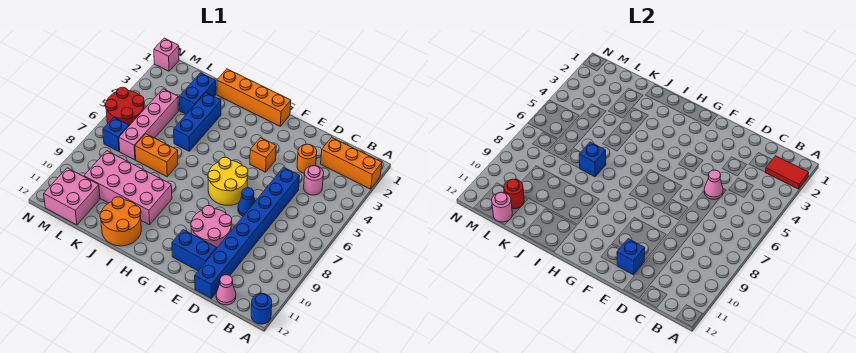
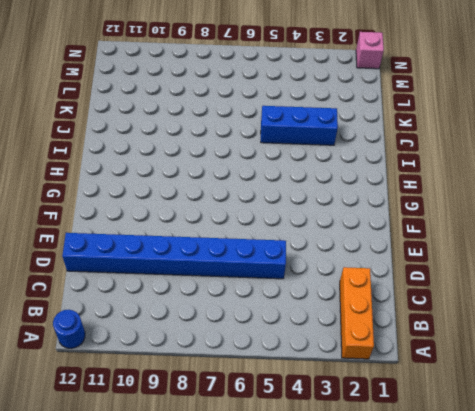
none -> pink 1x1 round brick [304,166,324,195]
none -> pink 1x1 cone [216,275,236,305]
none -> orange 1x1 round brick [297,144,317,174]

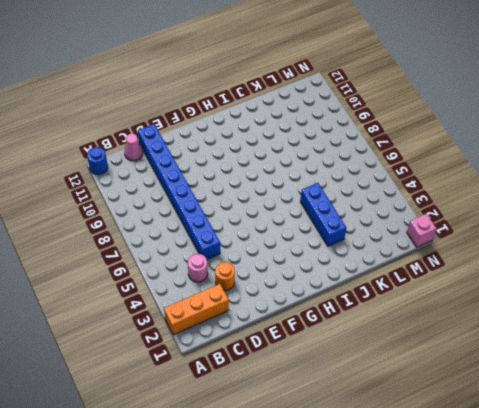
none -> blue 1x1 cone [238,188,255,216]
none -> pink 2x2 round brick [191,206,232,248]
none -> blue 1x2 brick [172,230,217,271]

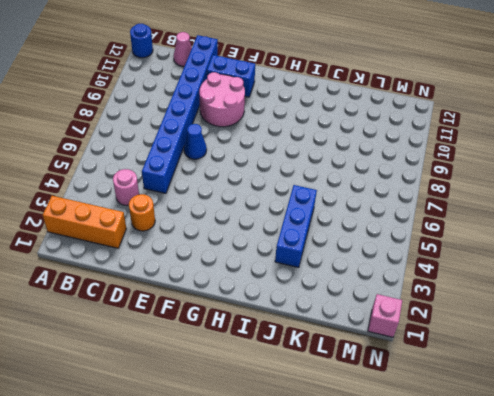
none -> orange 1x1 brick [250,138,276,172]
none -> yellow 2x2 round brick [208,157,248,205]
none -> orange 1x4 brick [217,69,291,126]

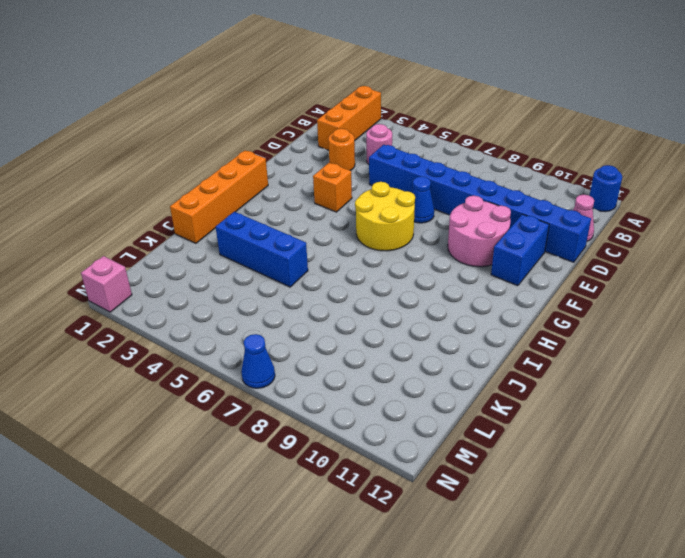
blue 1x1 cone [241,334,275,388] -> none
none -> pink 2x4 brick [84,151,172,225]
none -> orange 2x2 round brick [100,197,141,246]
none -> orange 1x2 brick [135,134,178,177]

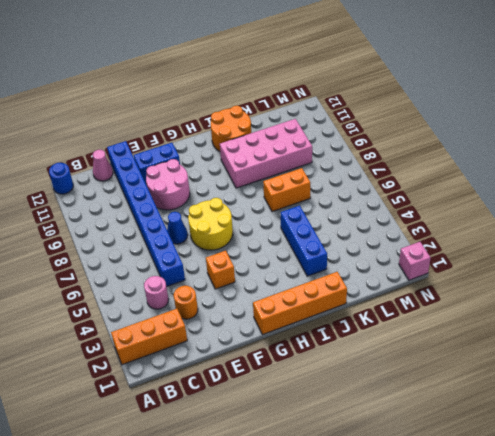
none -> blue 1x2 brick [179,73,216,114]
none -> pink 1x4 brick [119,89,179,160]
none -> pink 2x2 brick [44,168,100,225]

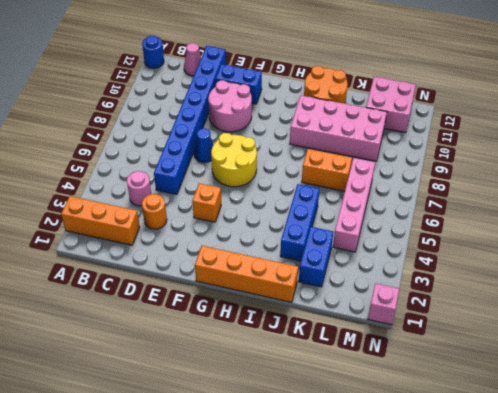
none -> red 2x2 round brick [105,87,144,126]
none -> blue 1x1 brick [103,117,129,151]
none -> red 1x2 tile [765,156,809,189]

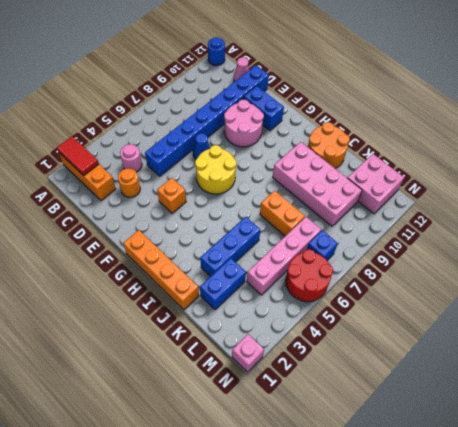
none -> pink 1x1 cone [704,170,723,199]
none -> blue 1x1 brick [617,239,645,275]
none -> blue 1x1 brick [579,142,606,177]

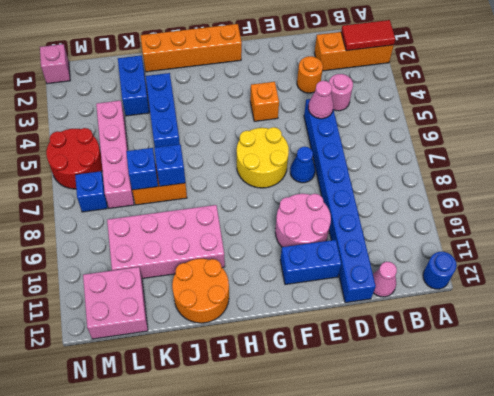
blue 1x1 brick [126,148,158,190] -> blue 1x1 brick moved to [617,239,645,275]
none -> red 1x1 round brick [504,179,524,209]
none -> pink 1x1 round brick [492,192,512,222]

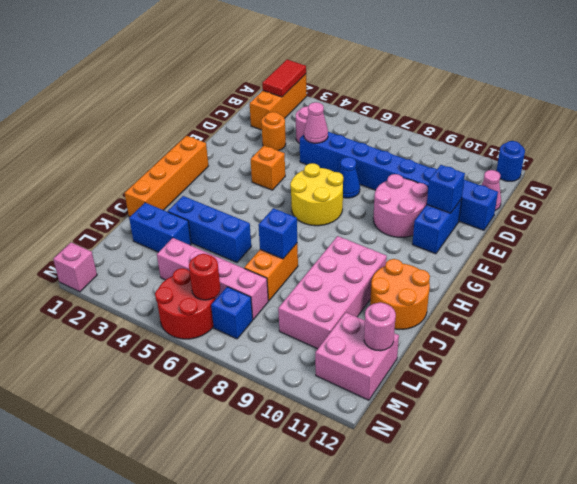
red 1x1 round brick [189,254,220,300] -> red 1x1 round brick moved to [504,179,524,209]

